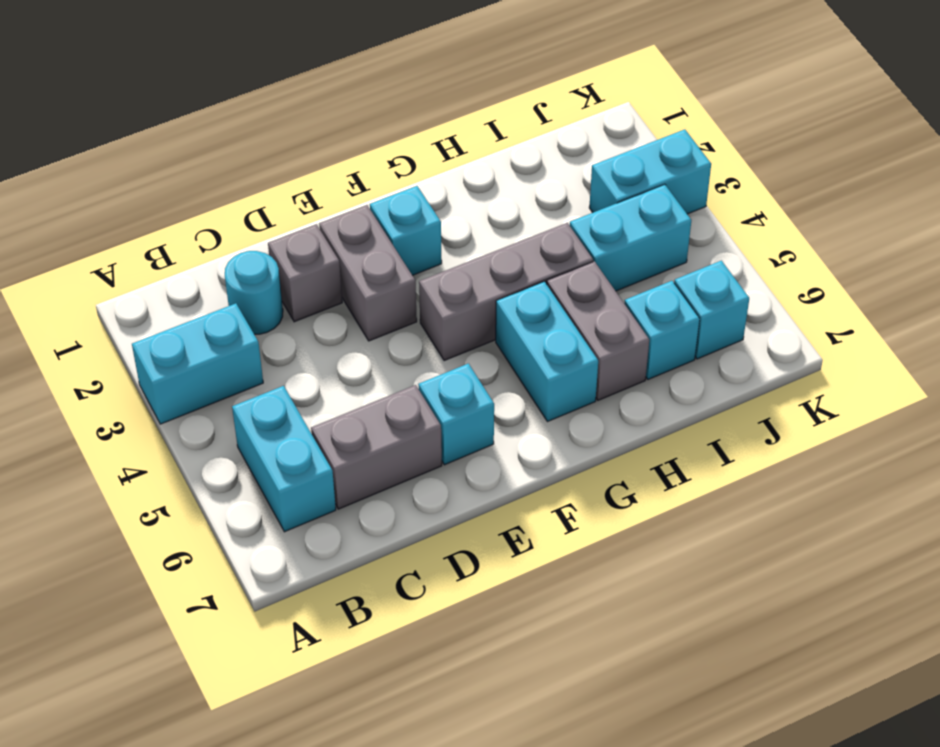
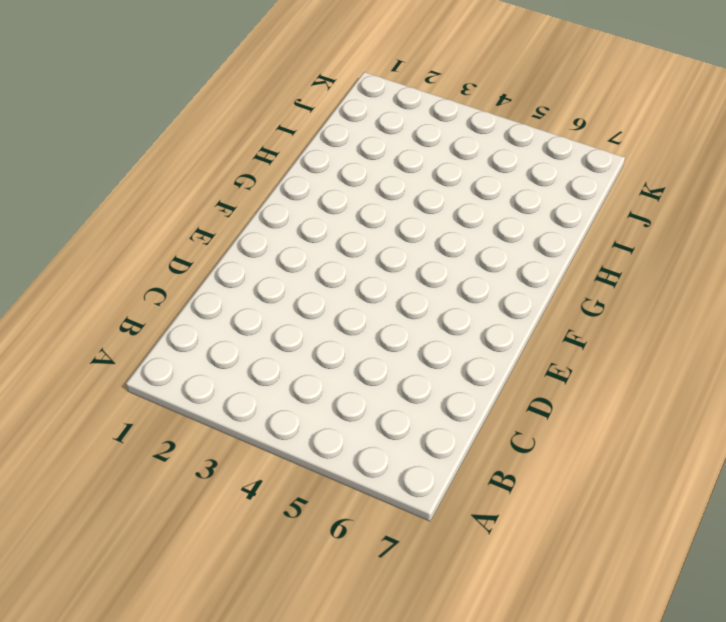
none -> cyan 1x2 brick [132,303,263,424]
none -> cyan 1x2 brick [232,386,336,532]
none -> cyan 1x1 round brick [225,251,283,334]

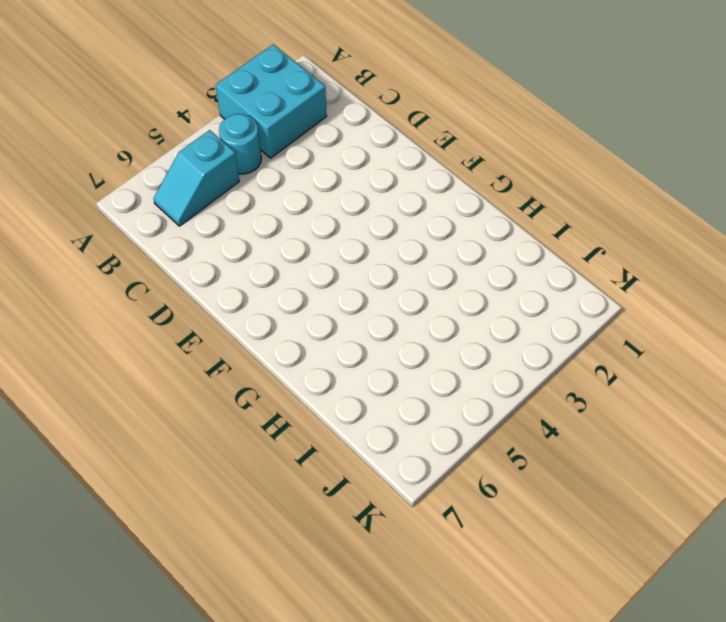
cyan 2x2 brick [216,44,327,158] -> cyan 1x2 brick [132,303,263,424]
cyan 1x1 round brick [219,114,261,174] -> cyan 1x1 round brick moved to [225,251,283,334]
cyan 1x2 slope [154,130,239,226] -> cyan 1x2 brick [232,386,336,532]
none -> grey 1x2 brick [311,385,442,509]
none -> grey 1x1 brick [268,224,342,322]
none -> grey 1x2 brick [319,205,417,341]

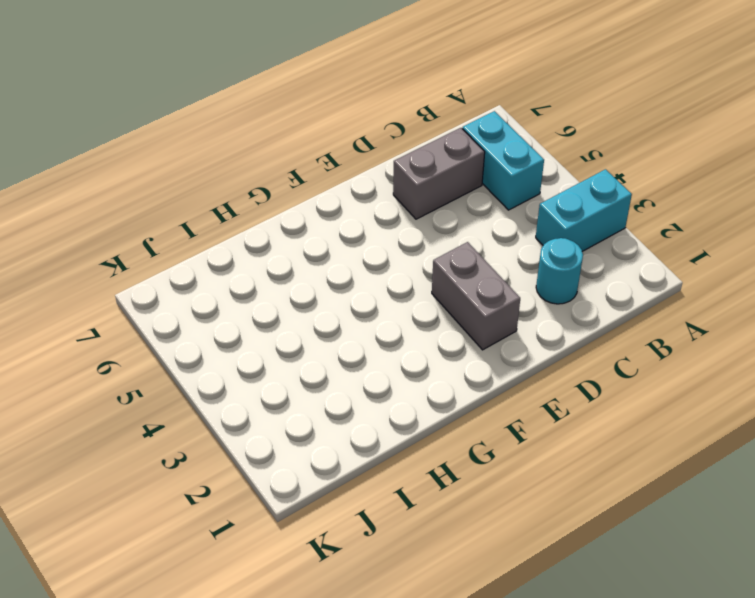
none -> grey 1x1 brick [268,224,342,322]
none -> cyan 1x1 brick [418,364,494,465]
none -> cyan 1x1 brick [370,186,442,275]

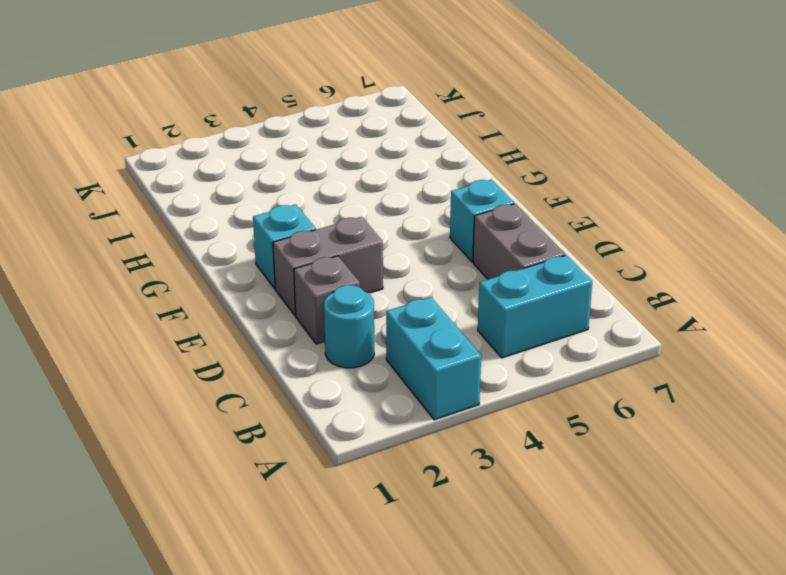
none -> grey 1x3 brick [419,223,593,361]
none -> cyan 1x2 brick [496,281,598,422]
none -> grey 1x2 brick [547,261,649,400]

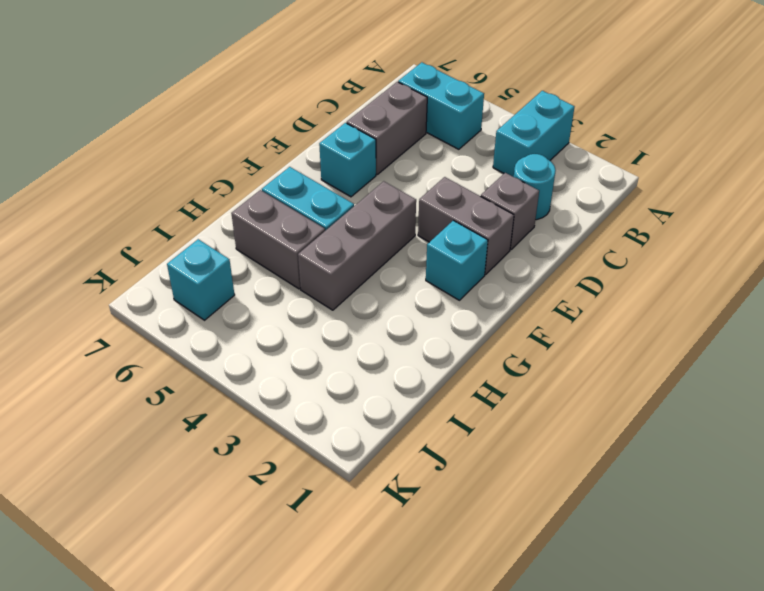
none -> cyan 1x2 brick [570,184,691,291]
none -> cyan 1x1 brick [624,281,700,379]
none -> cyan 1x2 brick [589,129,711,214]

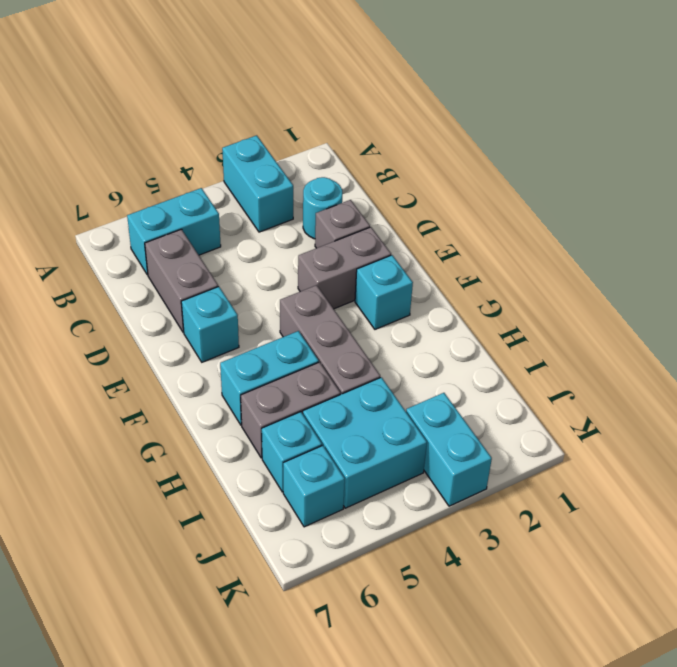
cyan 2x2 brick [303,377,427,508] -> cyan 1x2 brick [570,184,691,291]

